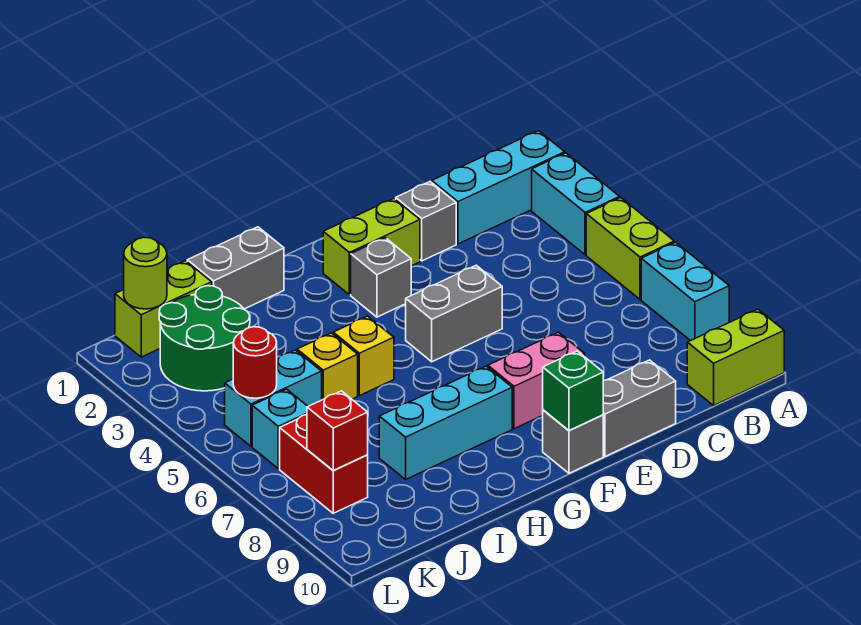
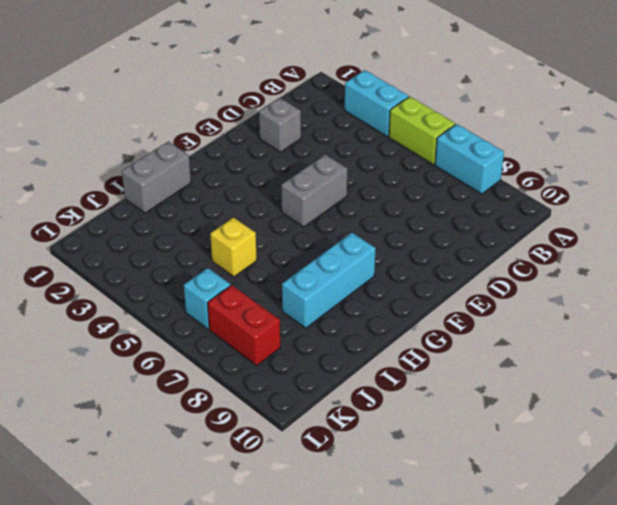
none -> cyan 1x3 brick [432,131,565,244]
none -> lime 1x2 brick [687,309,784,405]
none -> grey 1x2 brick [603,360,676,456]

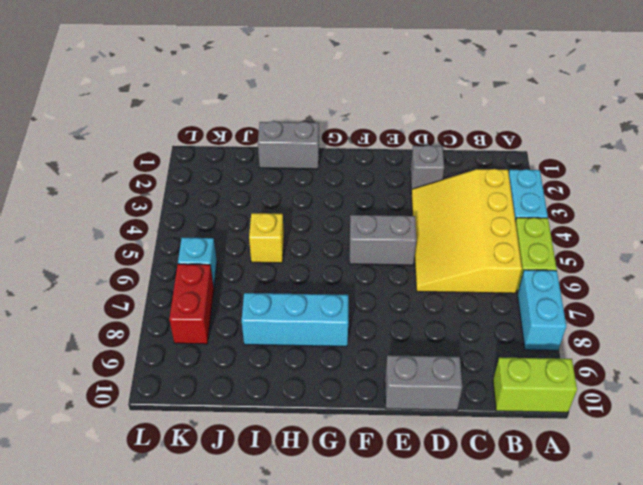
yellow 3x4 slope [411,169,522,293] -> none
none -> cyan 1x3 brick [432,131,565,244]
none -> lime 1x2 brick [323,198,420,295]
none -> pink 1x2 brick [488,332,585,429]

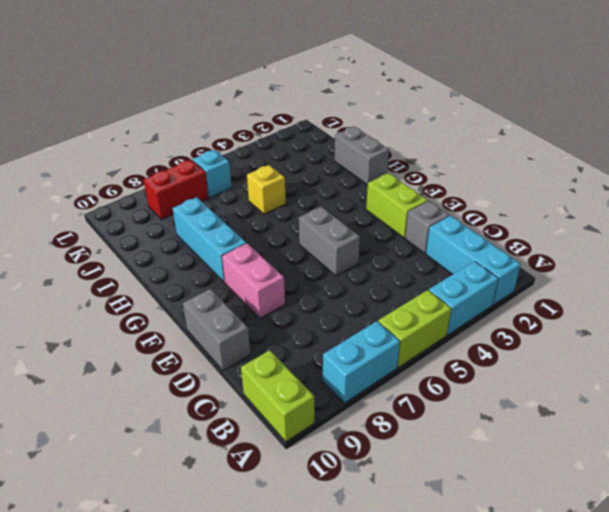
none -> grey 1x1 brick [351,238,411,317]
none -> grey 1x1 brick [543,410,603,473]
none -> yellow 1x1 brick [333,316,394,396]

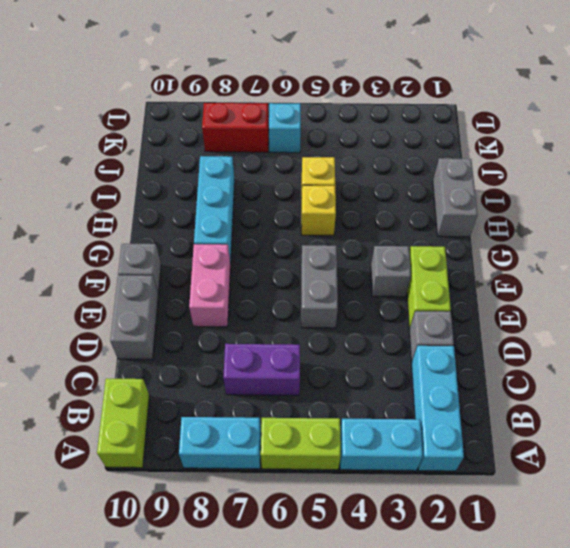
purple 1x2 brick [223,344,300,395] -> none
none -> lime 1x2 brick [115,261,212,357]
none -> green 2x2 round brick [159,286,250,391]
none -> cyan 1x2 brick [225,350,322,446]

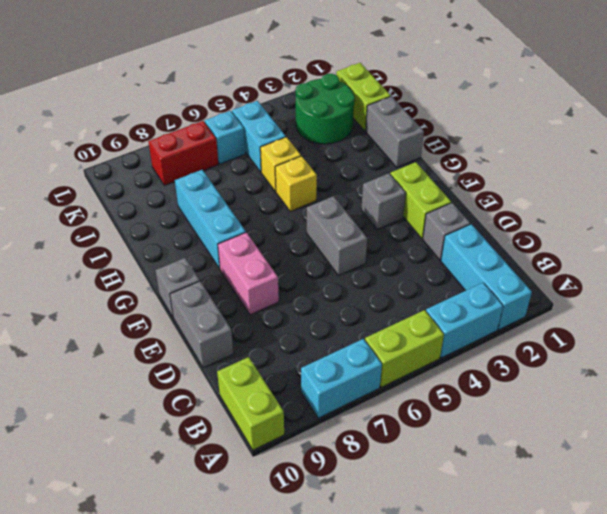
none -> green 1x1 brick [543,351,603,430]
none -> lime 1x1 round brick [124,237,167,309]
none -> red 1x1 round brick [233,327,277,398]

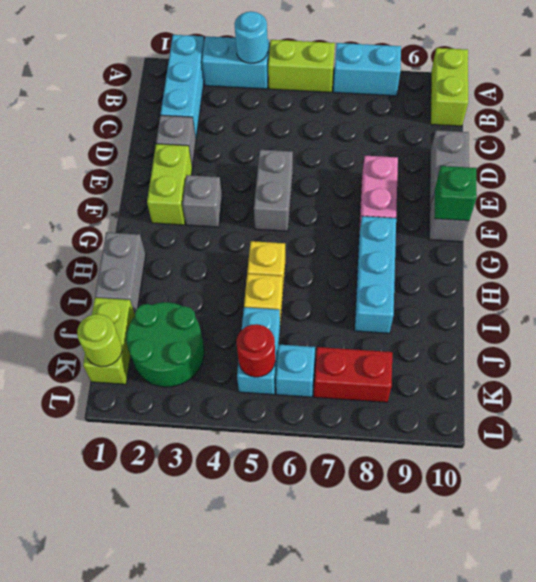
cyan 1x1 round brick [234,11,268,63] -> none
none -> red 1x1 brick [307,391,368,470]

